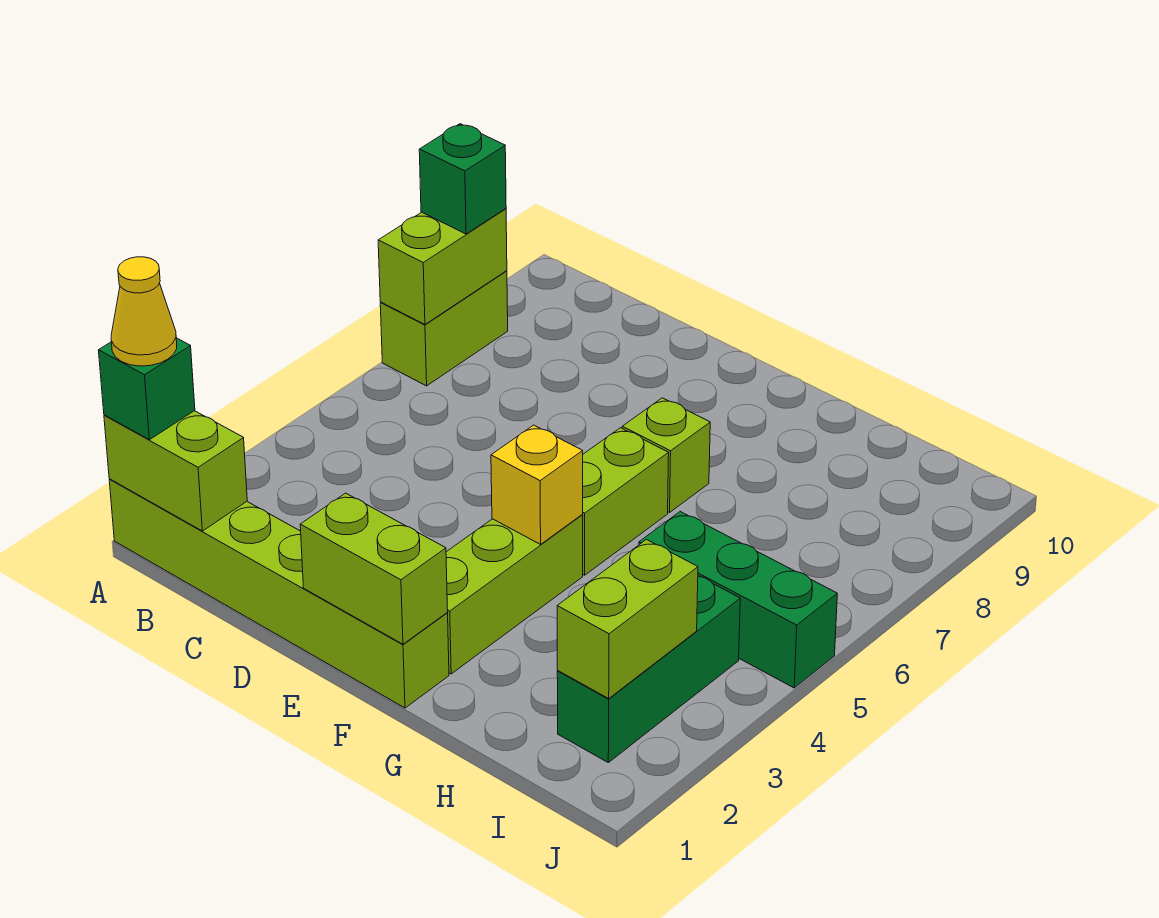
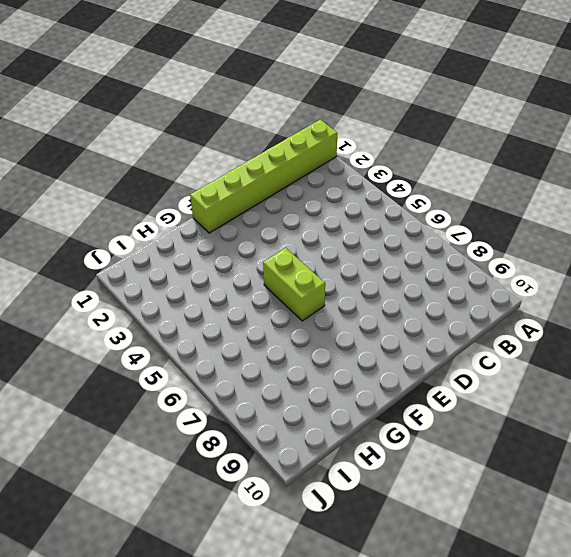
none -> lime 1x2 brick [380,271,508,386]
none -> lime 1x3 brick [446,515,583,674]
none -> lime 1x1 brick [622,398,710,512]

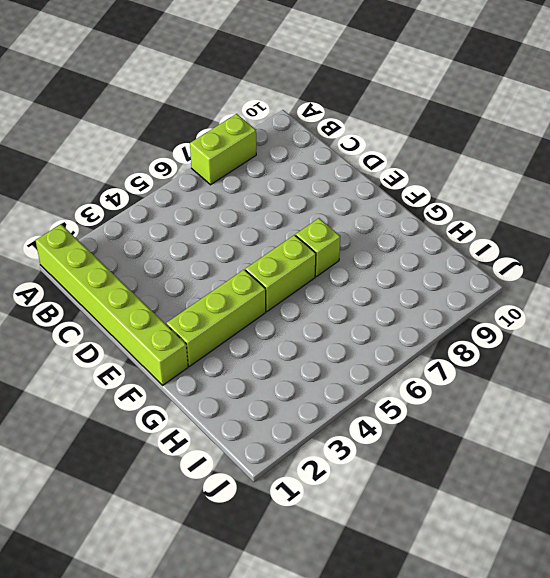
none -> green 1x3 brick [639,512,837,688]
none -> green 1x3 brick [557,576,740,763]
none -> lime 1x2 brick [104,411,247,531]

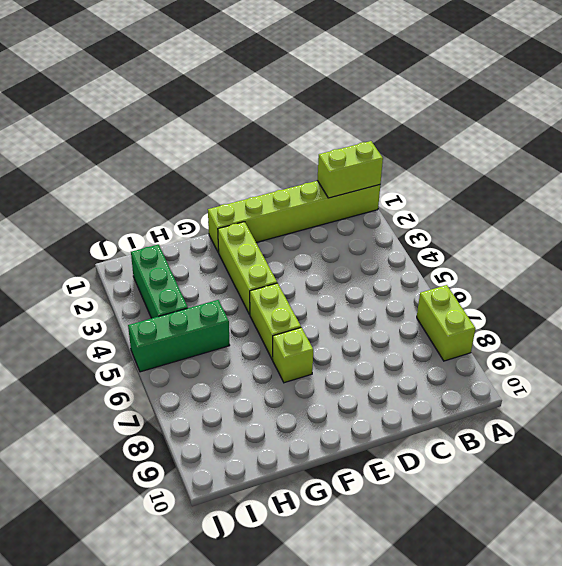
none -> lime 1x2 brick [378,209,507,324]
none -> lime 1x2 brick [300,493,448,644]
none -> yellow 1x1 brick [491,425,583,544]

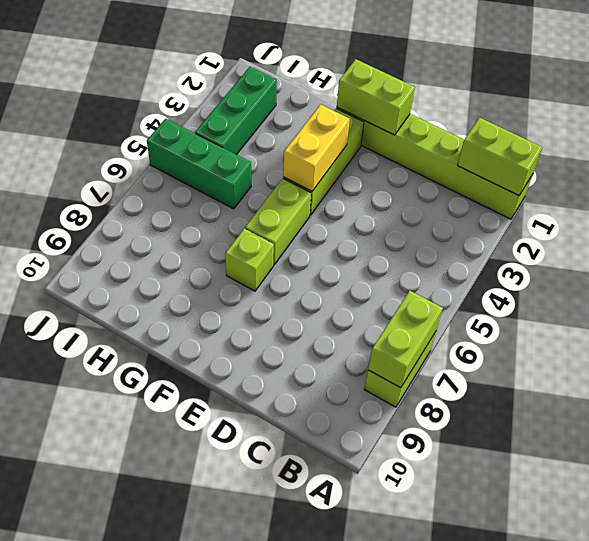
yellow 1x2 brick [283,105,350,191] -> yellow 1x1 brick [491,425,583,544]
none -> lime 1x2 brick [557,540,698,698]
none -> green 1x1 brick [99,338,195,440]
none -> green 1x1 brick [419,124,506,234]

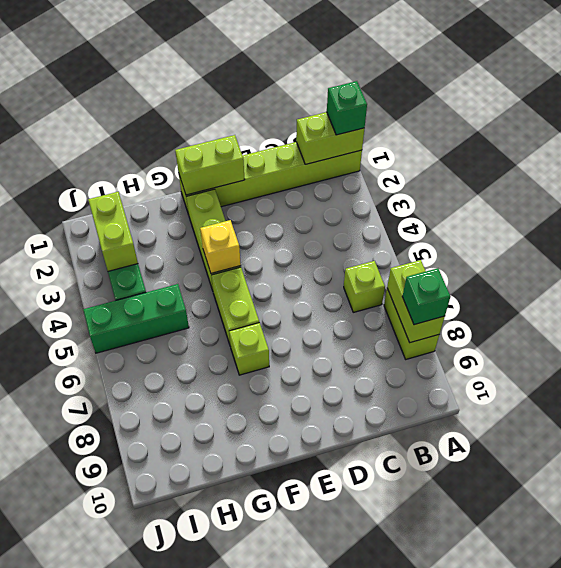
lime 1x1 brick [344,261,385,312] -> none
none -> yellow 1x1 cone [111,257,177,366]

